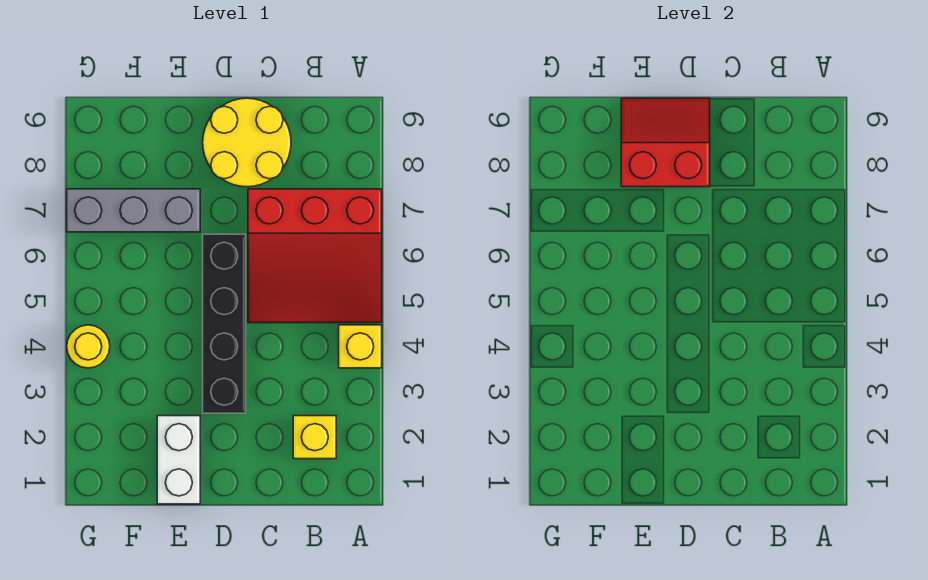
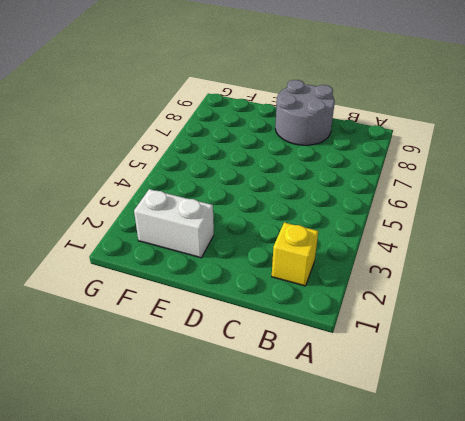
grey 2x2 round brick [275,80,335,145] -> yellow 2x2 round brick [203,98,291,187]
white 1x2 brick [134,189,214,258] -> white 1x2 brick turned to [157,416,200,504]
none -> yellow 1x1 brick [339,325,382,368]
none -> red 3x3 slope [248,189,382,323]

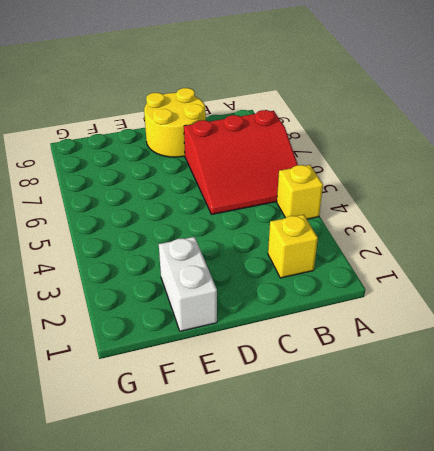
none -> black 1x4 brick [203,234,246,413]
none -> grey 1x3 brick [67,189,200,232]

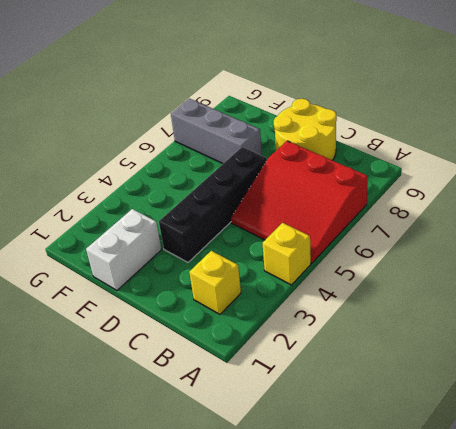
none -> yellow 1x1 round brick [67,325,110,368]
none -> red 2x2 slope [621,98,710,187]

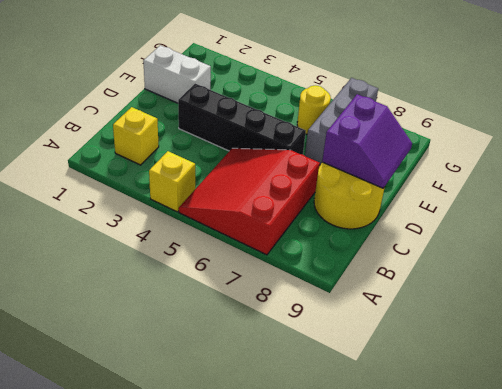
purple 2x2 slope [322,94,412,188] -> red 2x2 slope [621,98,710,187]
yellow 1x1 round brick [297,85,331,134] -> yellow 1x1 round brick moved to [67,325,110,368]

